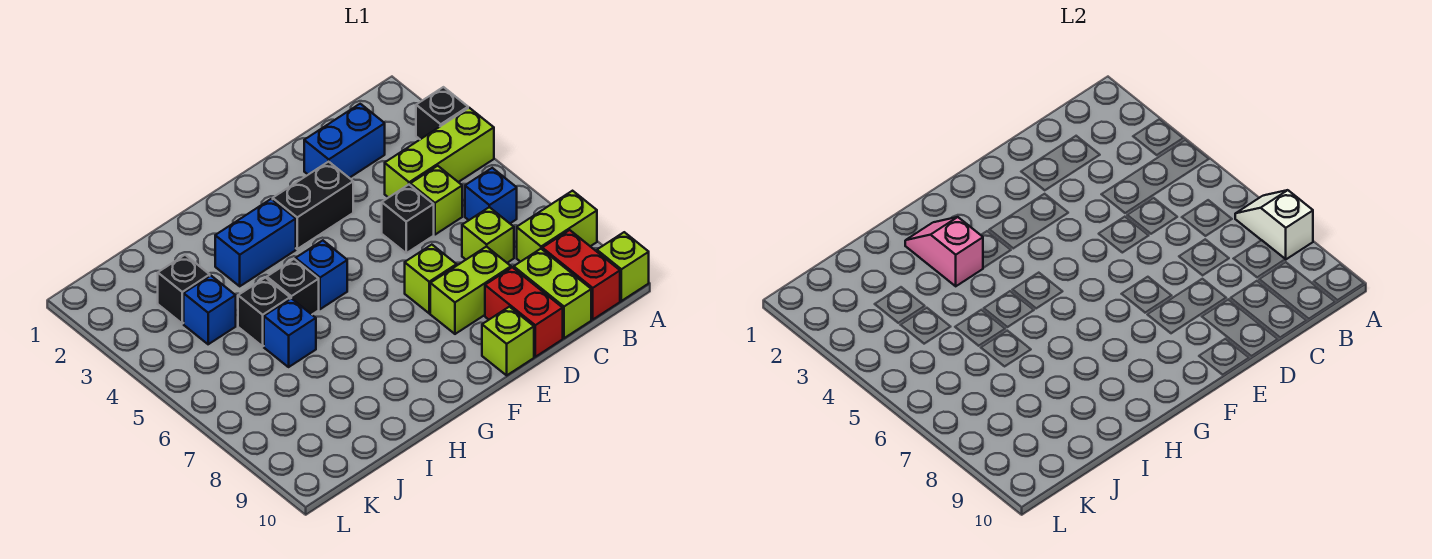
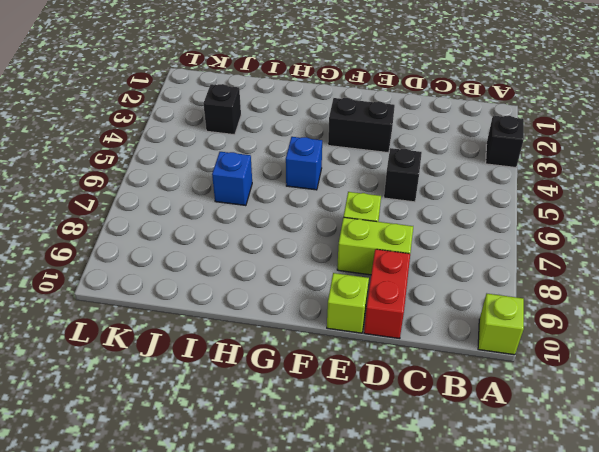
none -> lime 1x3 brick [385,108,494,198]
none -> lime 1x2 brick [517,191,597,262]
none -> blue 1x1 brick [465,168,517,223]

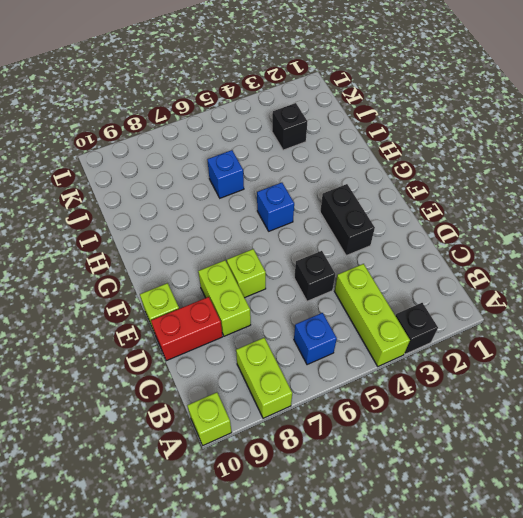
none -> red 1x2 brick [542,230,620,319]
none -> blue 1x2 brick [304,104,385,178]
none -> lime 1x1 brick [410,166,462,235]

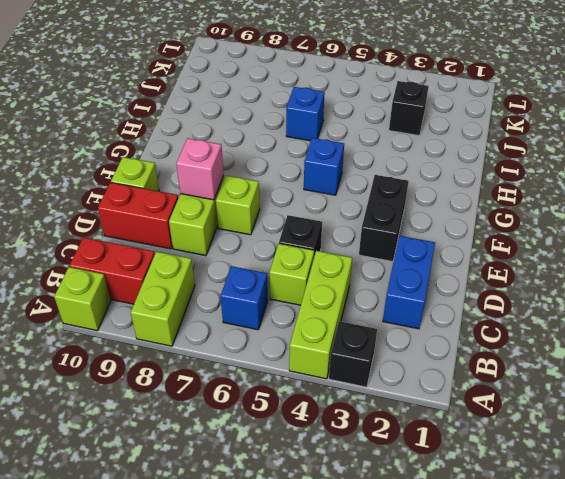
pink 1x1 brick [176,138,224,200] -> none
none -> lime 1x1 brick [462,207,514,263]
none -> lime 1x2 brick [514,249,591,338]
none -> blue 1x2 brick [215,199,296,286]

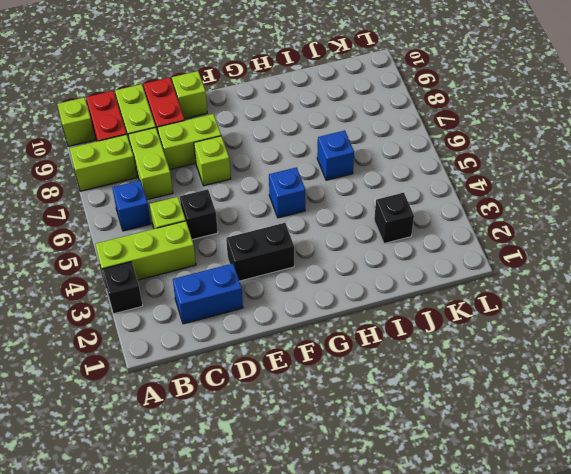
lime 1x2 brick [128,128,173,200] -> lime 1x1 brick [462,207,514,263]
none -> blue 1x2 brick [215,199,296,286]
none -> black 1x1 brick [267,259,319,314]
none -> black 1x1 brick [238,278,290,346]

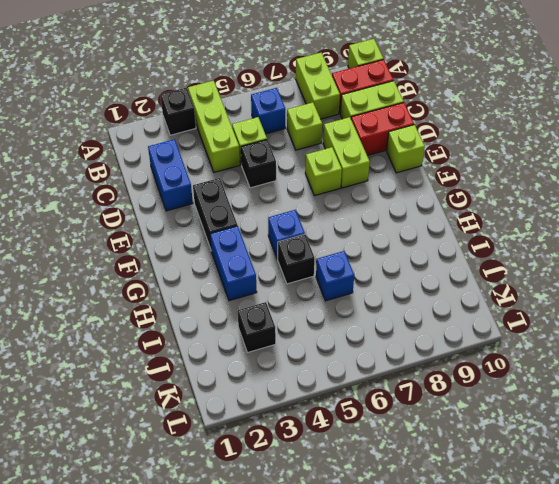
none -> black 1x1 brick [238,278,290,346]
none -> blue 1x1 brick [184,276,236,344]
none -> white 1x2 slope [1235,190,1313,259]

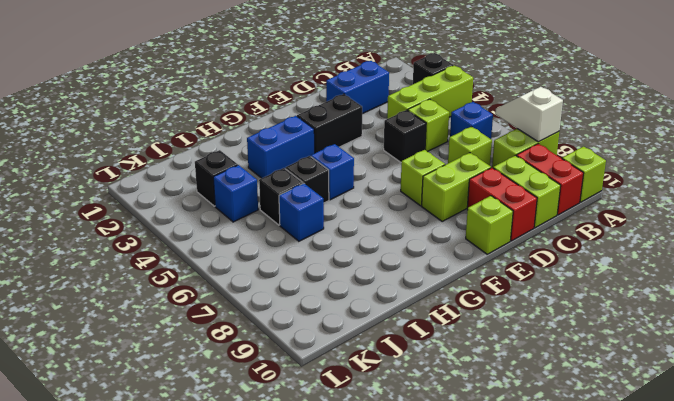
none -> pink 1x2 slope [905,217,983,286]

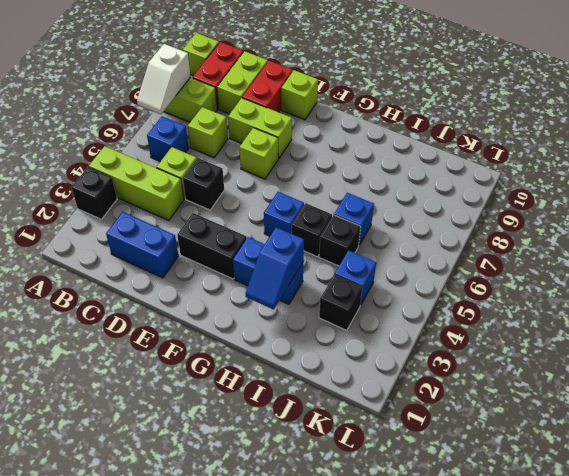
blue 1x2 slope [246,227,304,309] -> pink 1x2 slope [905,217,983,286]

